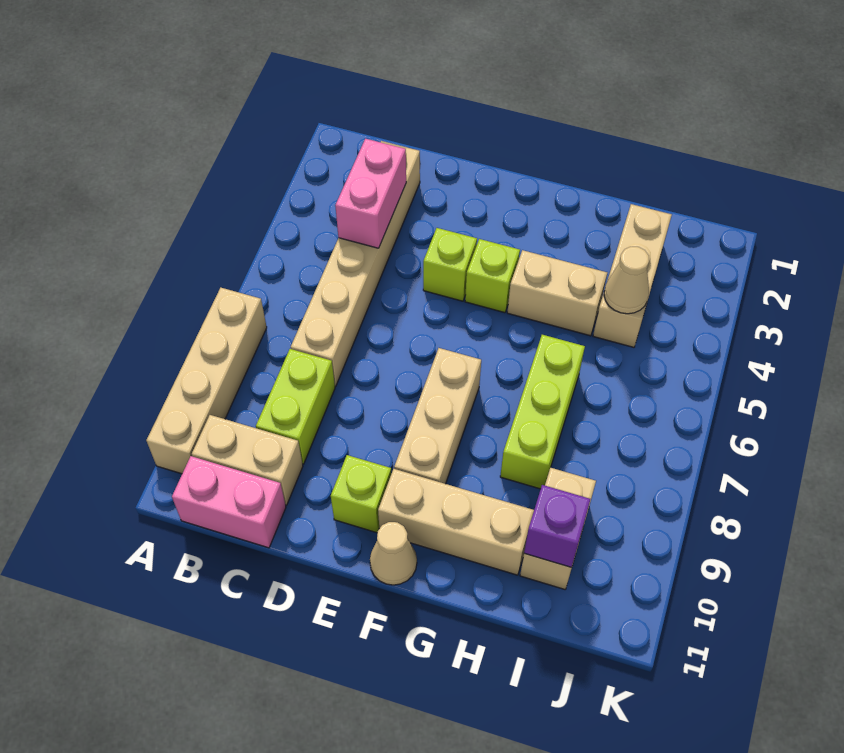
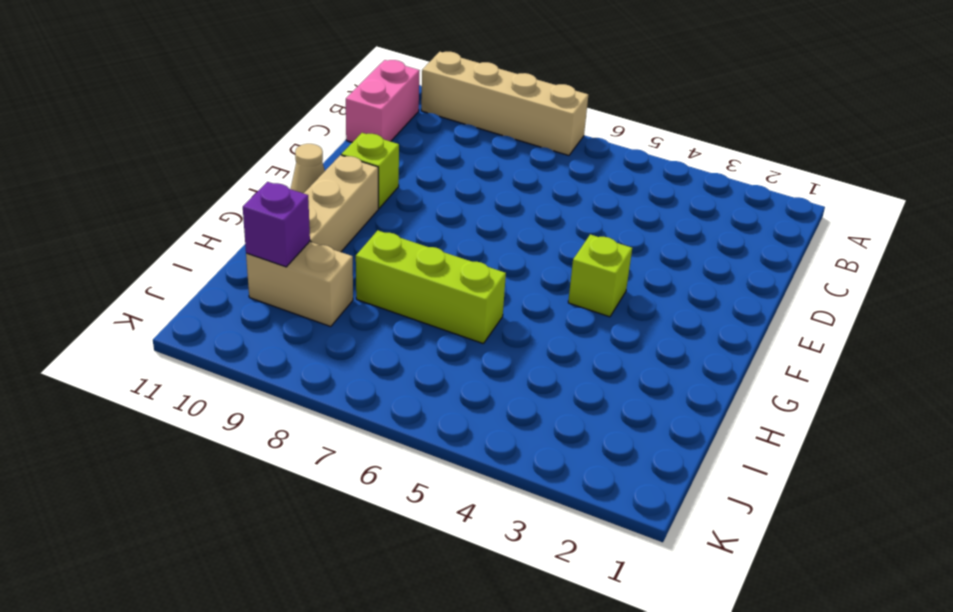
none -> tan 1x2 brick [192,415,303,505]
none -> tan 1x6 brick [291,141,420,386]
none -> lime 1x2 brick [256,349,335,464]

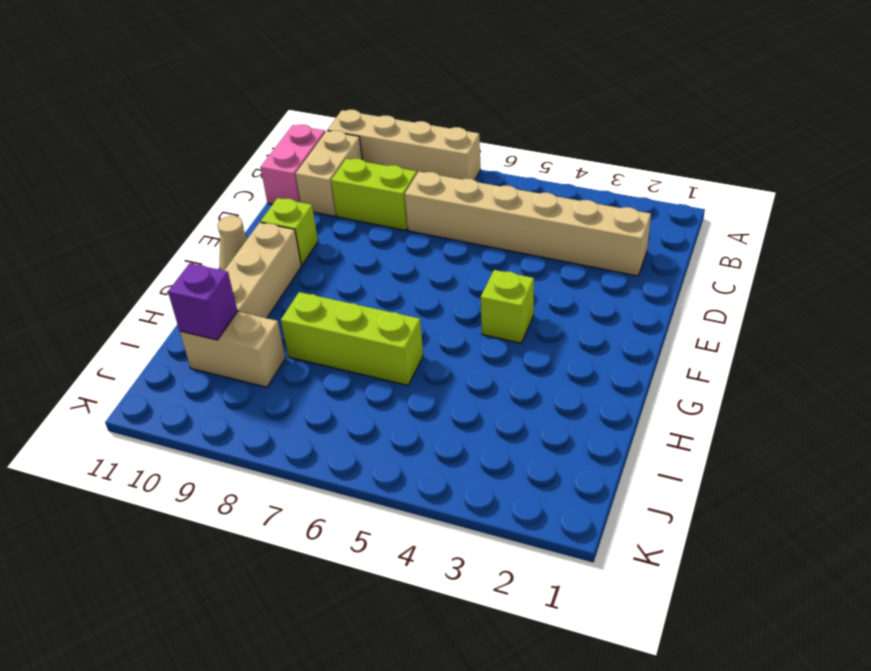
none -> lime 1x1 brick [423,228,477,301]
none -> tan 1x3 brick [394,348,481,484]
none -> tan 1x2 brick [507,250,607,336]

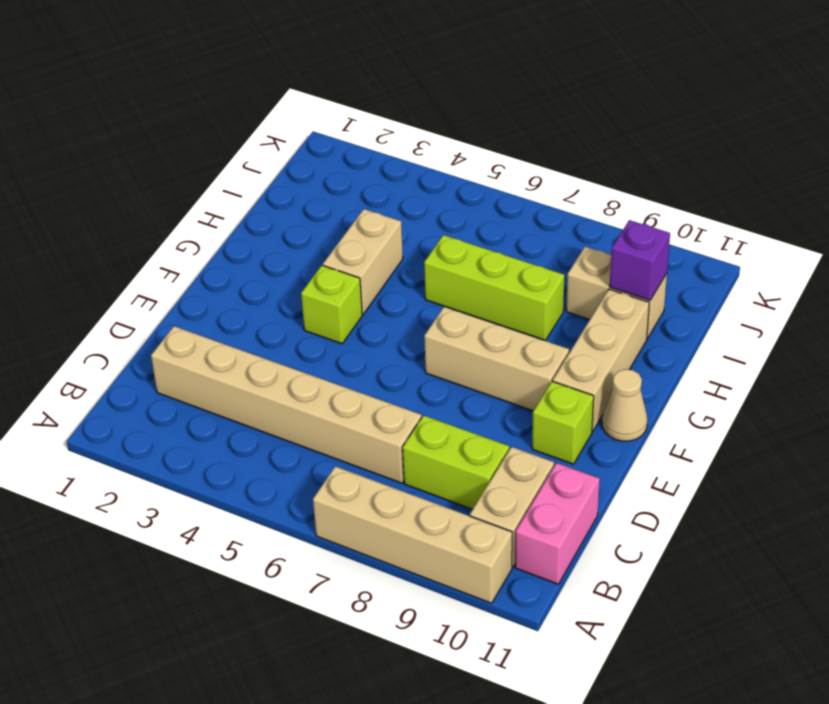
none -> lime 1x1 brick [423,228,477,301]
none -> tan 1x3 brick [593,204,672,347]
none -> pink 1x2 brick [335,139,406,248]

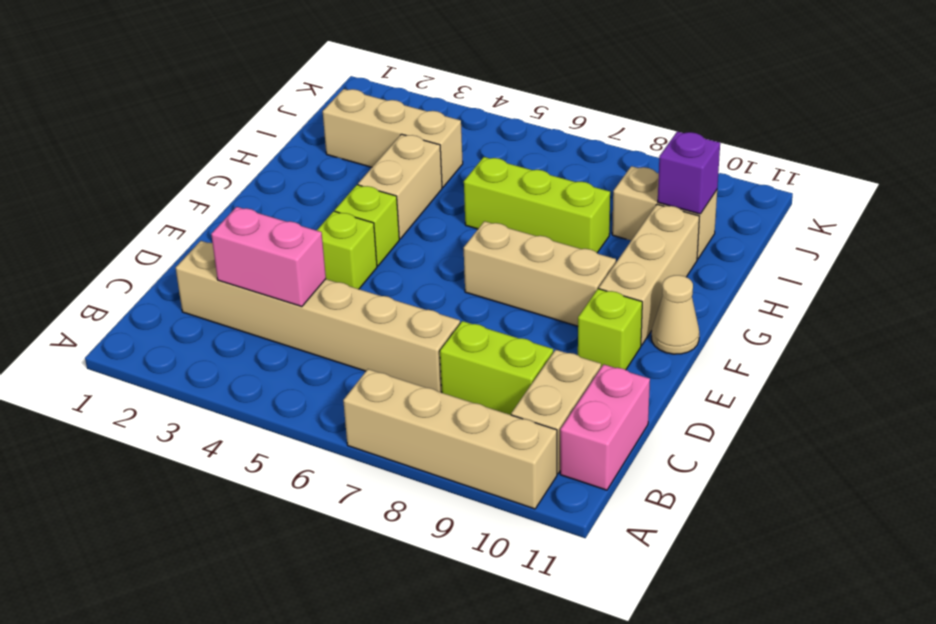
none -> tan 1x1 cone [604,247,649,314]

